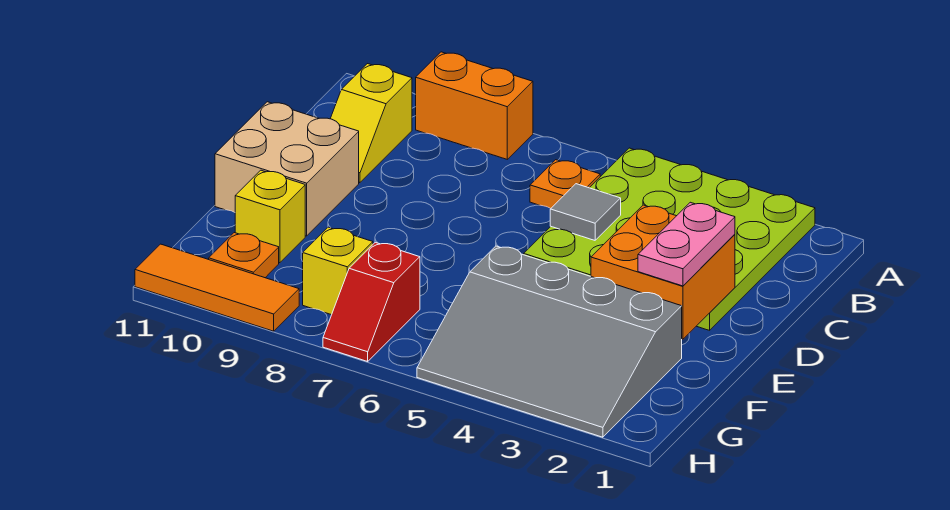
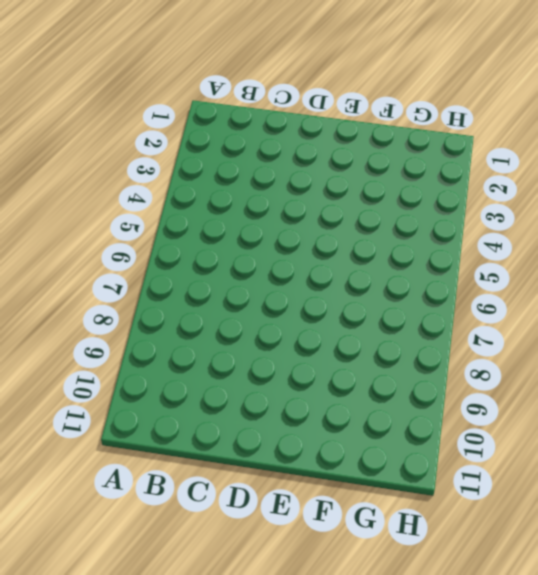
none -> lime 4x4 plate [524,148,815,330]
none -> orange 1x2 brick [416,52,533,159]
none -> orange 1x1 plate [530,160,600,208]

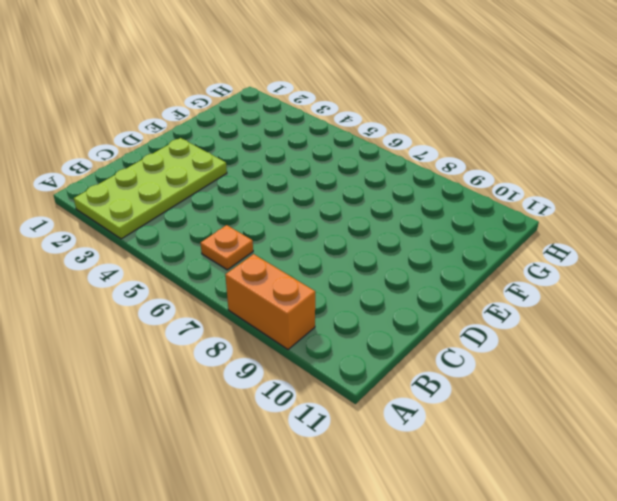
lime 2x4 plate [74,138,227,239] -> lime 4x4 plate [524,148,815,330]
none -> yellow 1x2 slope [330,64,412,183]
none -> tan 2x2 brick [215,102,359,236]
none -> grey 3x4 slope [417,246,682,437]

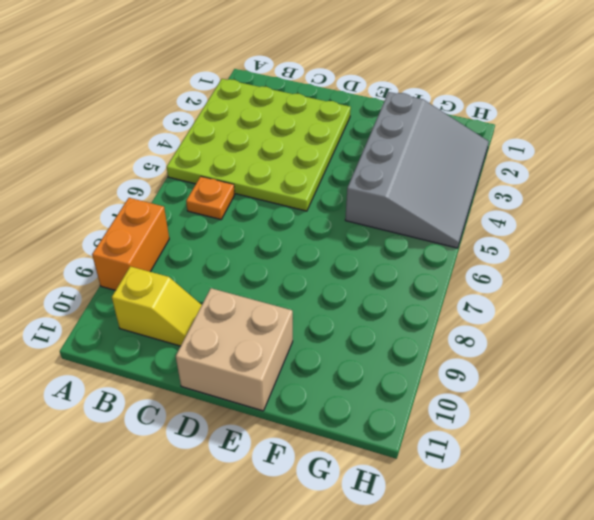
none -> yellow 1x1 brick [235,170,305,263]
none -> red 1x2 slope [323,242,420,361]
none -> yellow 1x1 brick [303,227,373,315]

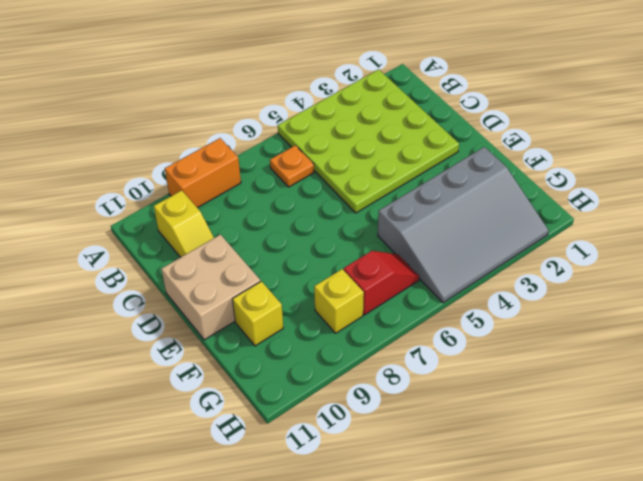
red 1x2 slope [344,251,419,315] -> red 1x2 slope turned to [323,242,420,361]
none -> orange 1x1 plate [209,233,279,278]
none -> orange 1x3 tile [135,244,299,331]
none -> grey 1x1 tile [550,184,621,240]

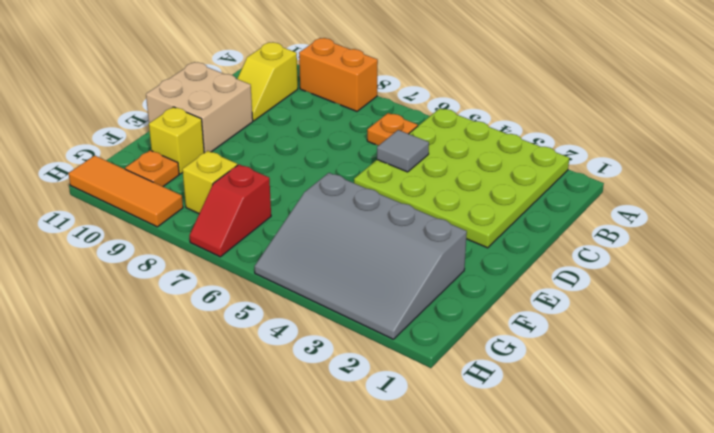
none -> orange 2x2 brick [591,205,735,339]
none -> pink 1x2 plate [638,202,735,286]

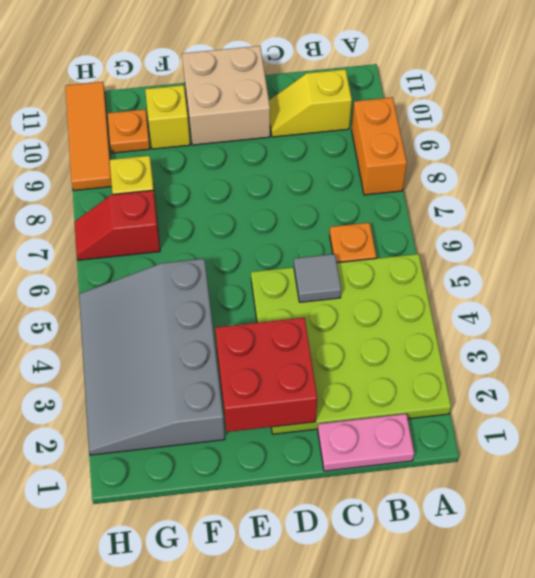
pink 1x2 plate [318,414,414,471] -> pink 1x2 plate moved to [638,202,735,286]
red 2x2 brick [215,318,317,432] -> orange 2x2 brick [591,205,735,339]

